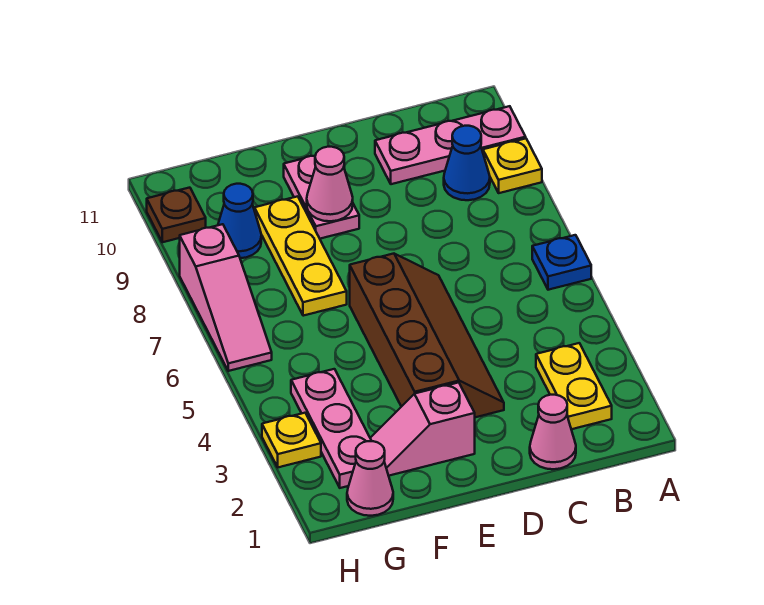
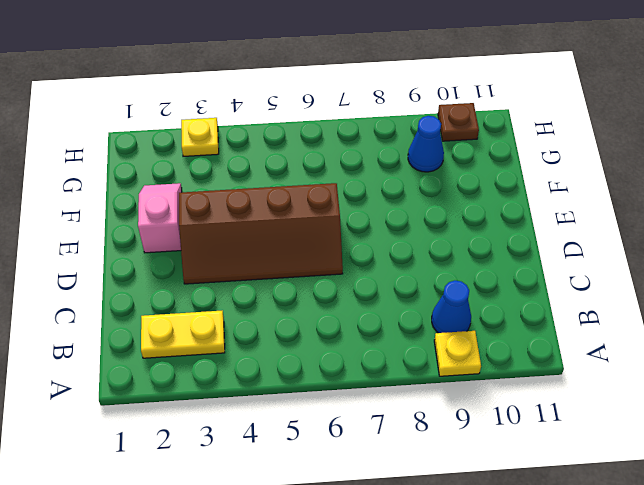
none -> blue 1x1 plate [532,235,591,290]
none -> pink 1x3 plate [375,106,526,184]
none -> pink 1x1 cone [530,395,576,469]

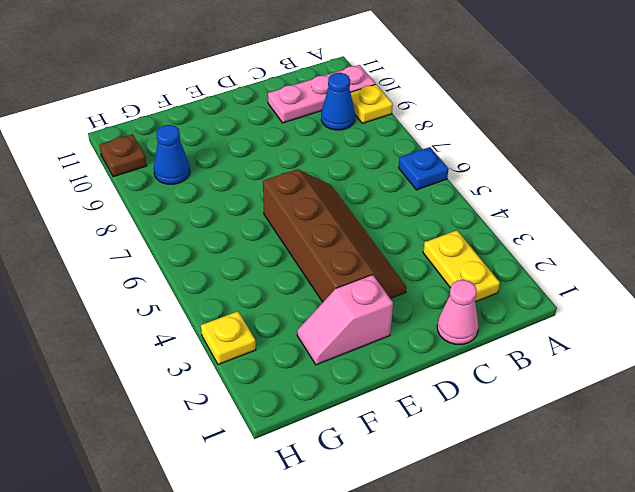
none -> pink 1x2 plate [284,156,359,239]
none -> yellow 1x3 plate [254,196,347,316]
none -> pink 1x1 cone [347,441,393,516]

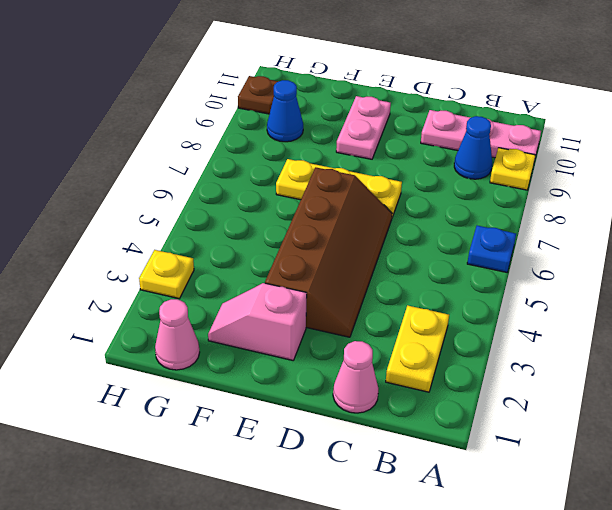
yellow 1x3 plate [276,159,402,217] -> yellow 1x3 plate turned to [254,196,347,316]
none -> pink 1x3 plate [291,369,371,488]
none -> pink 1x3 slope [180,224,272,371]
none -> pink 1x1 cone [307,147,353,221]

